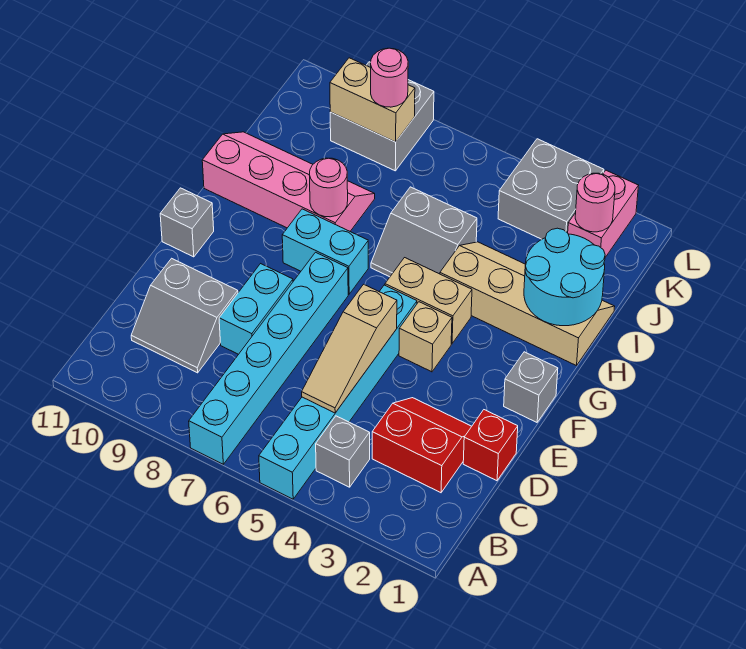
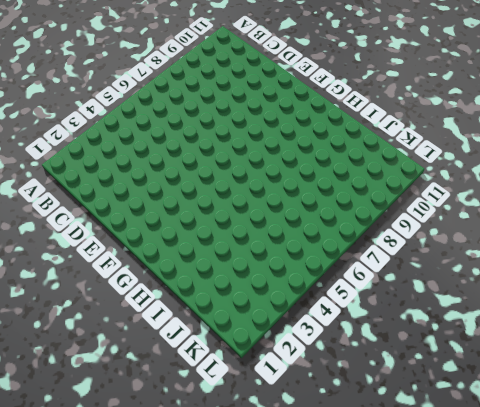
none -> cyan 1x6 brick [259,285,417,499]
none -> cyan 1x6 brick [189,252,348,464]
none -> grey 1x1 brick [316,416,370,487]

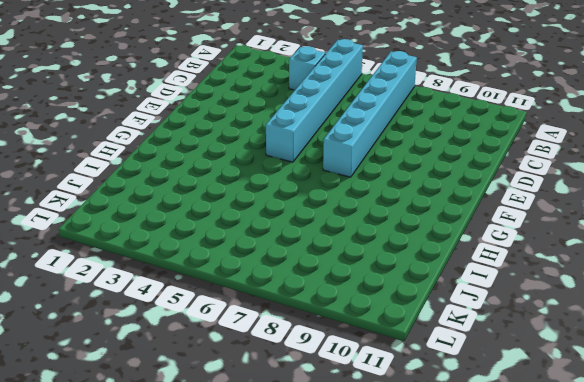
cyan 1x1 brick [289,46,325,90] -> grey 1x1 brick [316,416,370,487]
none -> red 2x2 slope [372,398,472,493]
none -> grey 2x2 slope [131,258,238,373]
none -> red 1x1 brick [463,410,518,481]

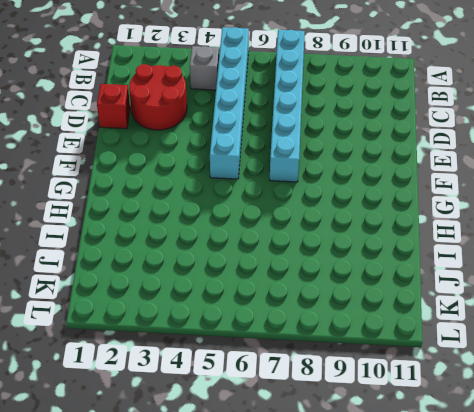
red 2x2 round brick [129,64,187,130] -> red 2x2 slope [372,398,472,493]
none -> grey 2x2 slope [131,258,238,373]
none -> cyan 1x2 brick [219,264,293,354]
none -> grey 1x1 brick [504,352,558,422]

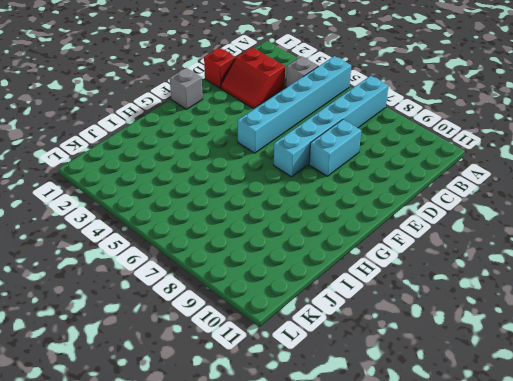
none -> grey 2x2 slope [131,258,238,373]
none -> tan 1x1 brick [399,302,452,372]
none -> grey 1x1 brick [160,188,214,257]

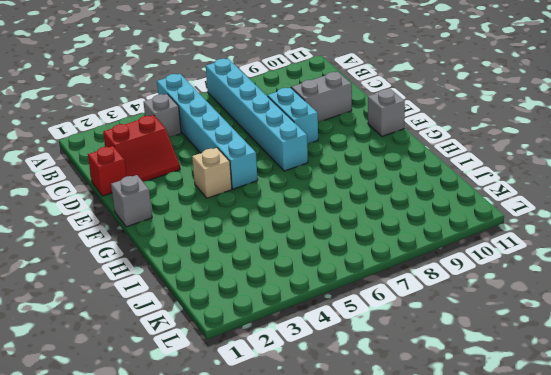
none -> tan 1x2 brick [385,258,472,344]
none -> cyan 1x2 brick [282,209,368,294]
none -> tan 2x4 slope [440,242,615,366]

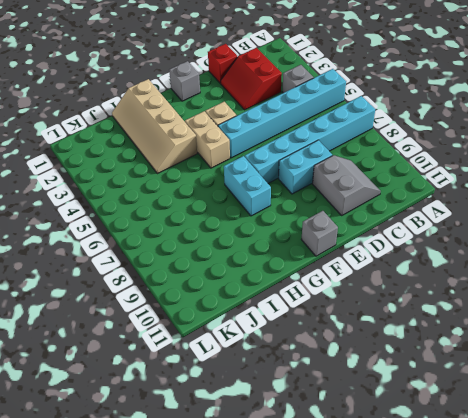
none -> grey 2x2 slope [371,187,477,277]
none -> pink 2x4 slope [202,132,375,231]
none -> pink 1x2 brick [568,170,639,257]

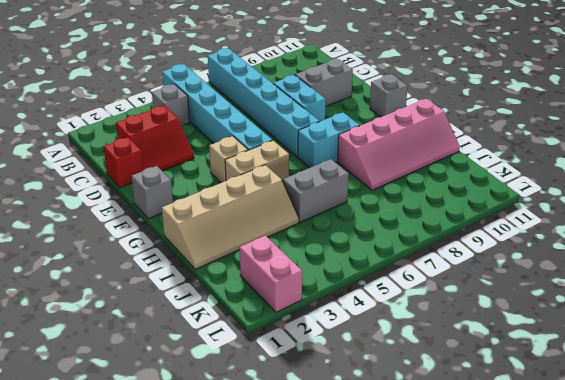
none -> grey 2x2 brick [498,139,604,239]
none -> grey 2x2 brick [330,62,434,171]
none -> tan 1x3 slope [302,284,397,413]

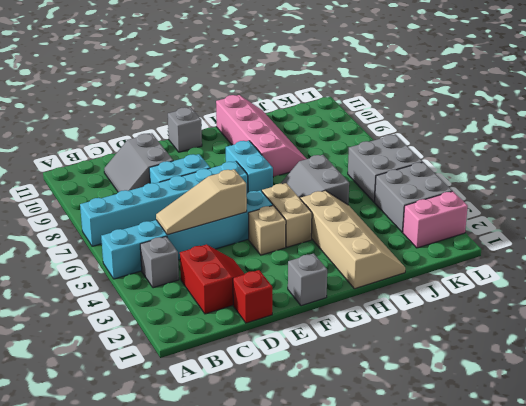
grey 2x2 brick [348,134,423,202] -> grey 2x2 brick moved to [330,62,434,171]
none -> cyan 2x2 round brick [524,228,605,326]
none -> pink 1x1 round brick [309,158,348,217]
none -> pink 1x1 round brick [575,173,615,232]

